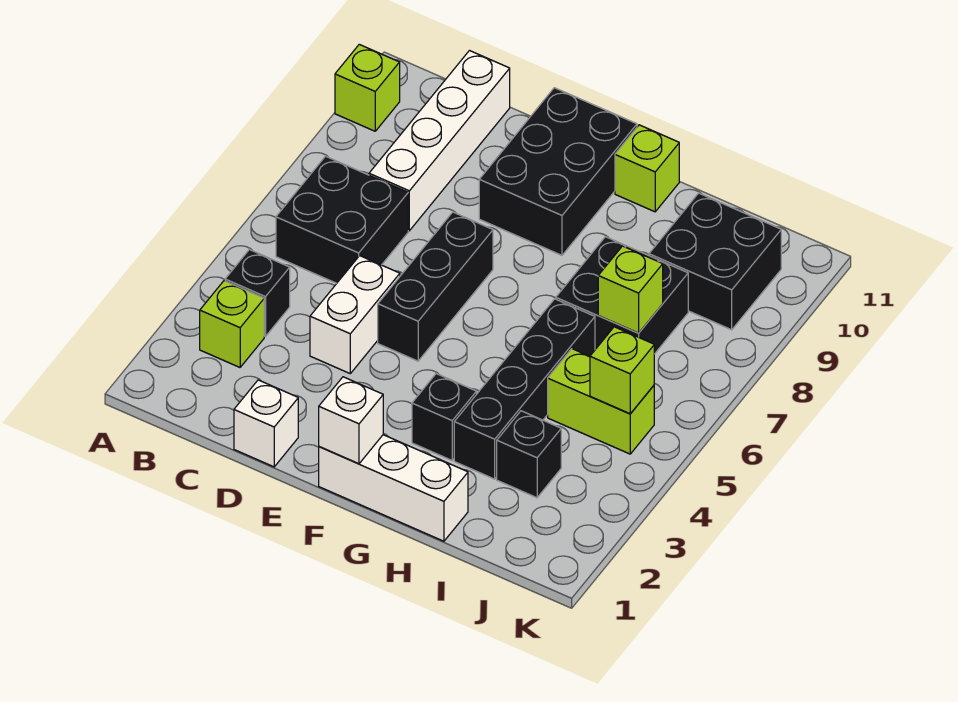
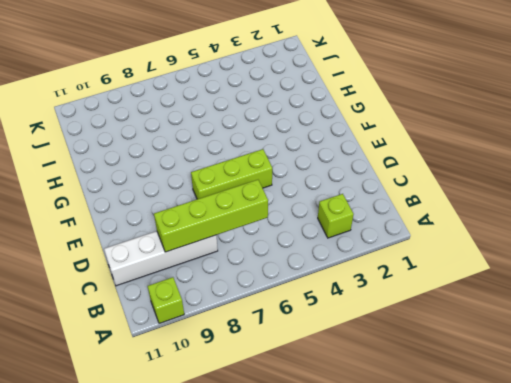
lime 1x4 brick [154,180,268,252] -> none
lime 1x3 brick [191,149,272,199] -> black 1x3 brick [378,212,493,361]
none -> black 1x1 brick [225,250,290,337]
none -> black 2x2 brick [276,156,408,283]
none -> white 1x1 brick [234,380,298,467]

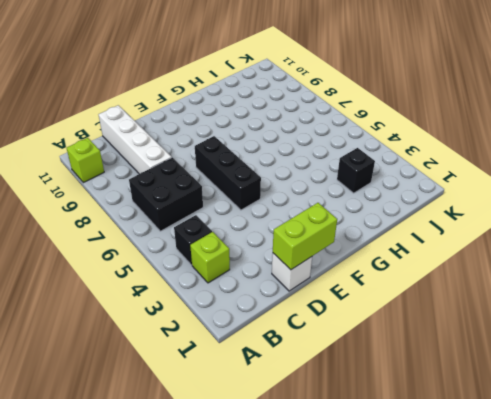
lime 1x2 brick [273,203,337,270] -> lime 1x2 brick moved to [548,349,654,454]
none -> white 1x2 brick [310,256,400,373]
none -> black 2x3 brick [479,88,637,255]
none -> white 1x3 brick [319,435,468,541]

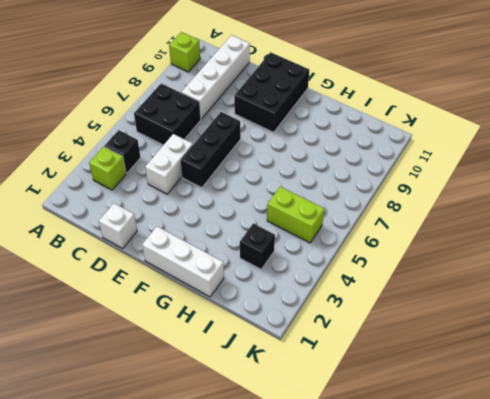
none -> black 1x1 brick [412,374,476,460]
none -> lime 1x1 brick [615,125,679,212]
none -> black 1x4 brick [454,299,595,479]

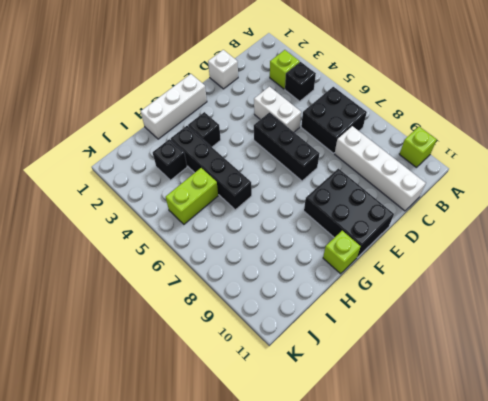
none -> black 2x2 brick [556,237,688,354]
none -> black 2x2 brick [649,193,781,330]
none -> white 1x1 brick [319,377,383,464]

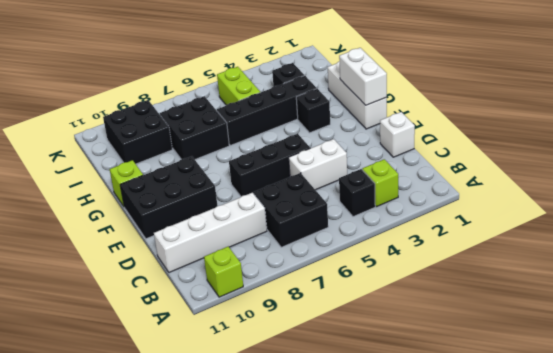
white 1x2 brick [339,48,387,105] -> white 1x1 brick [319,377,383,464]
none -> lime 1x1 brick [598,246,663,333]
none -> lime 1x1 brick [590,327,654,414]

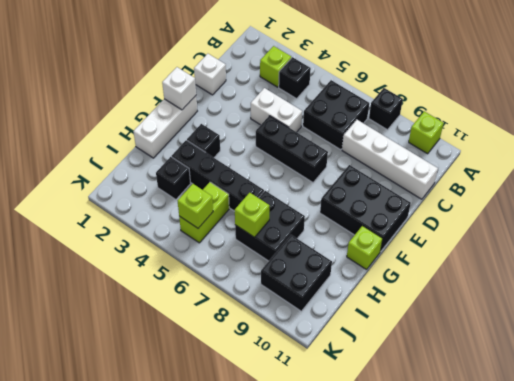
black 1x1 brick [369,88,403,130] -> none

